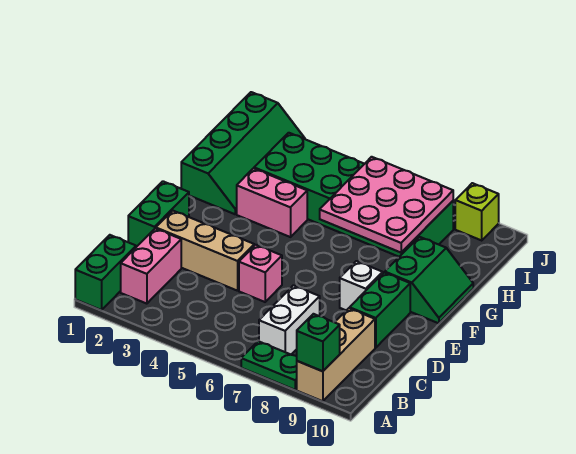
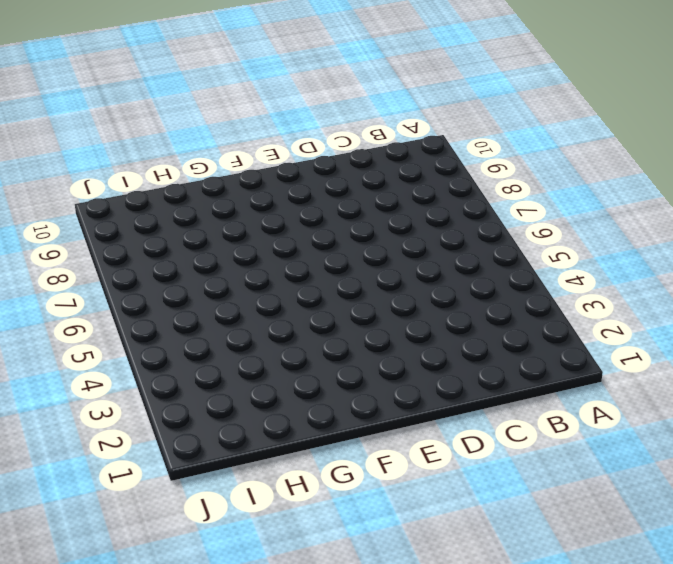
none -> green 1x2 brick [75,235,136,310]
none -> green 1x2 plate [241,341,297,390]
none -> tan 1x3 brick [297,308,375,401]

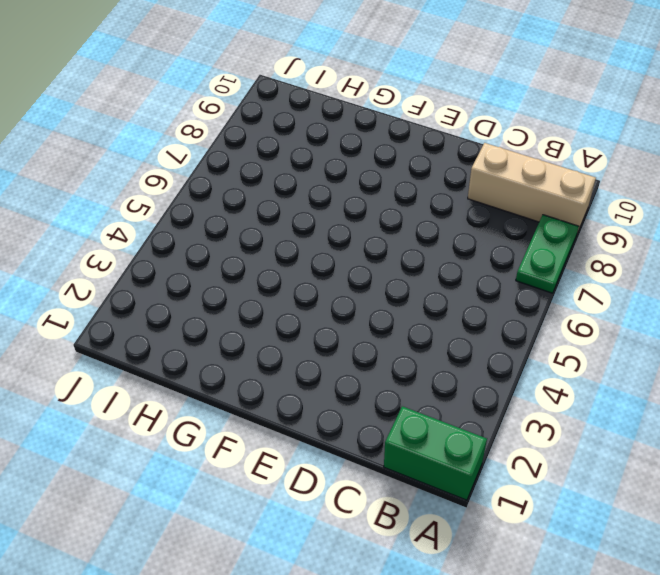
none -> pink 1x2 brick [121,228,181,304]
none -> white 1x2 brick [259,285,320,355]
none -> green 1x2 brick [128,181,189,247]

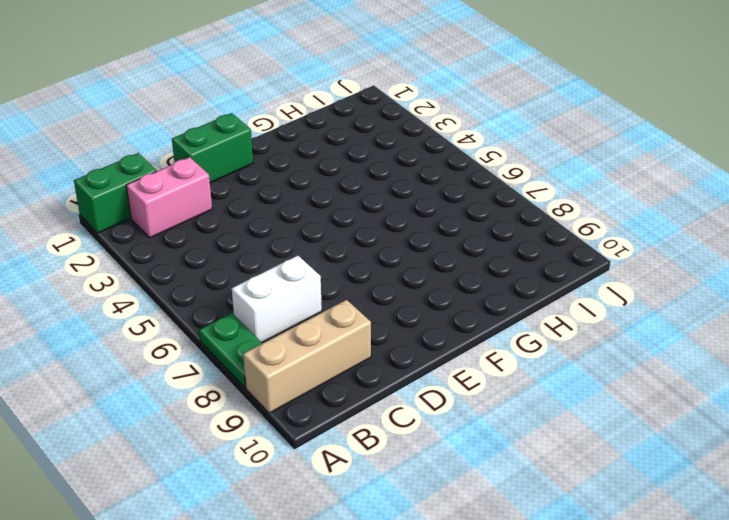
none -> tan 1x3 brick [156,211,254,291]
none -> pink 1x1 brick [239,245,282,302]
none -> green 1x2 brick [350,273,410,348]

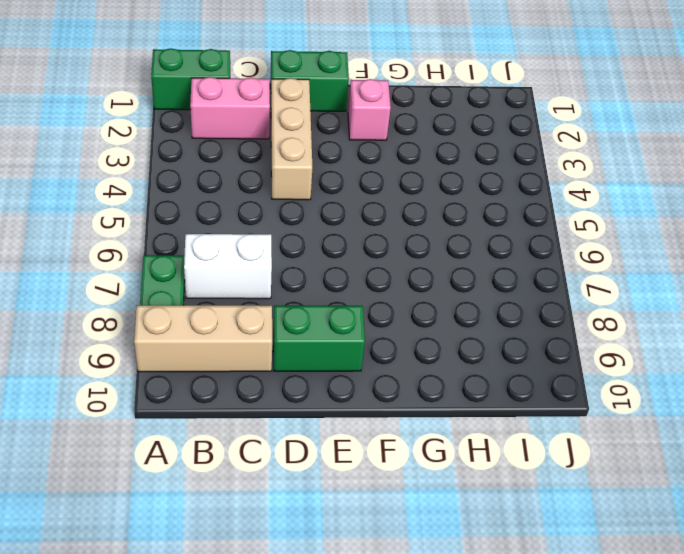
pink 1x1 brick [348,79,391,140] -> pink 1x1 brick moved to [239,245,282,302]
none -> white 1x1 brick [340,261,383,310]
none -> green 2x2 slope [385,237,473,323]
none -> green 2x4 slope [181,92,305,214]

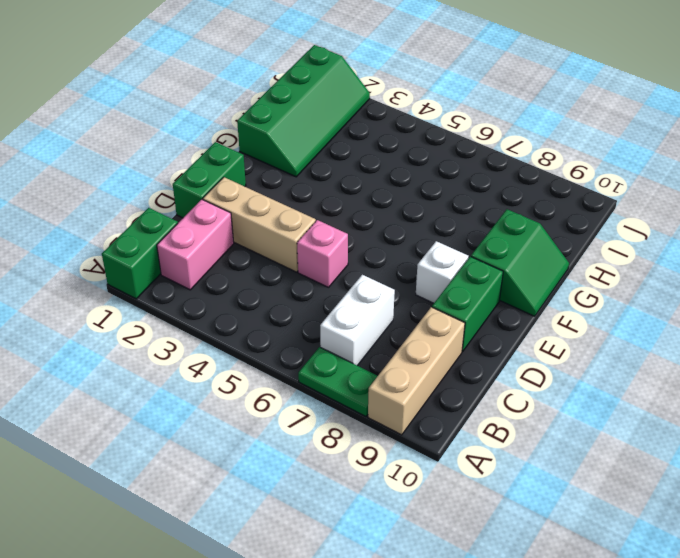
none -> pink 1x2 brick [237,168,307,237]
none -> green 2x6 brick [254,133,453,257]
none -> lime 1x1 brick [455,183,499,240]

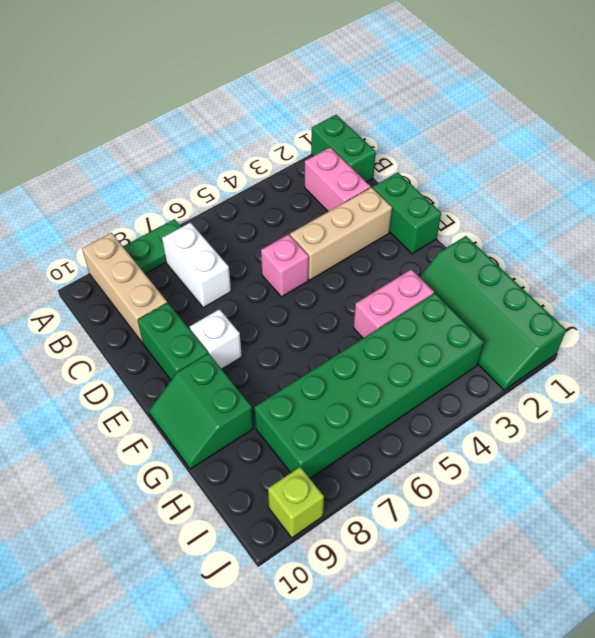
none -> green 1x1 brick [297,314,340,371]
none -> pink 3x3 plate [320,157,453,253]

